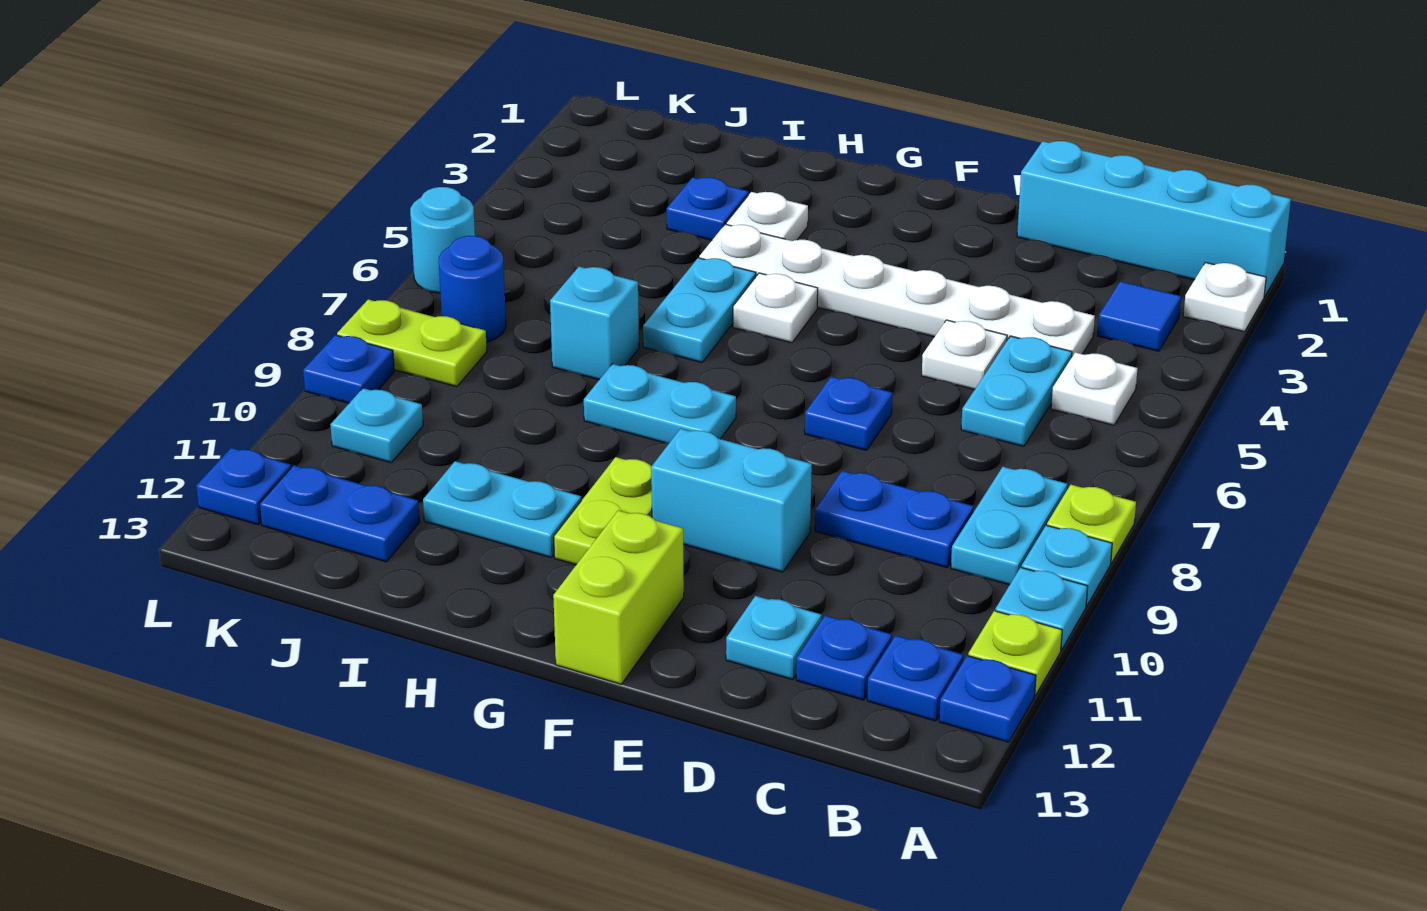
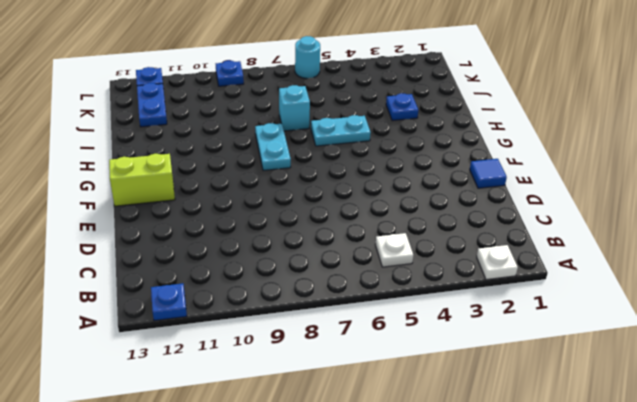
blue 1x1 tile [470,159,507,188] -> blue 1x1 tile moved to [1097,281,1181,351]
none -> cyan 1x4 brick [1017,141,1291,297]
none -> lime 1x1 plate [1047,485,1136,563]
none -> cyan 1x1 plate [1021,525,1112,606]
none -> cyan 1x1 plate [995,567,1088,650]

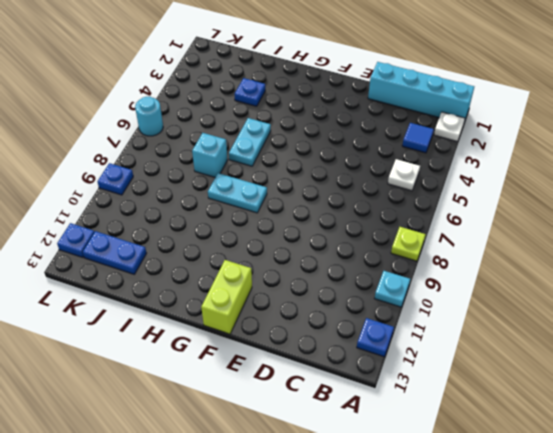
none -> cyan 1x1 plate [1021,525,1112,606]
none -> lime 1x1 plate [968,611,1062,695]
none -> cyan 1x2 plate [951,467,1067,585]
none -> blue 1x1 plate [867,635,963,721]

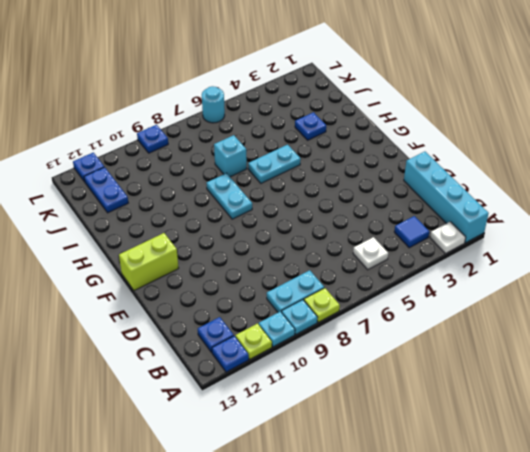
none -> white 1x6 plate [699,224,1095,356]
none -> cyan 1x2 plate [961,336,1072,446]
none -> blue 1x2 plate [815,471,974,568]
none -> blue 1x1 plate [796,615,892,700]

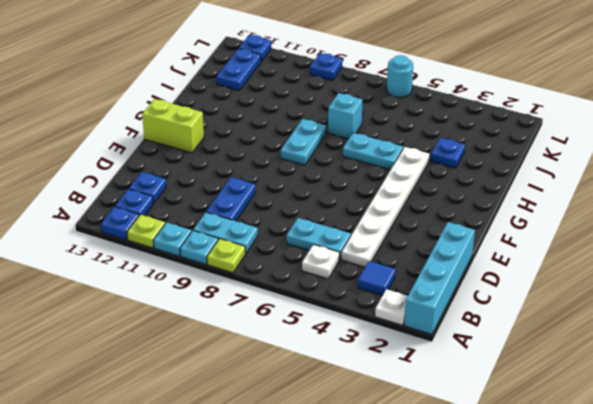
none -> white 1x1 plate [922,320,1007,390]
none -> cyan 1x1 plate [726,596,822,680]
none -> blue 1x1 plate [805,377,892,451]
none -> cyan 1x2 brick [651,429,812,572]

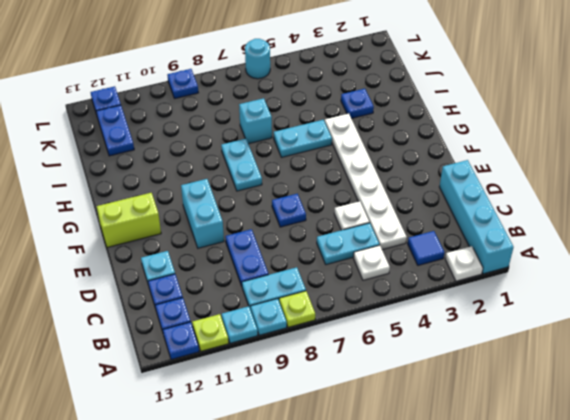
none -> white 1x1 plate [733,273,818,343]
none -> lime 1x2 plate [554,457,652,565]
none -> white 1x1 plate [726,192,808,241]
none -> cyan 1x2 plate [423,461,581,557]

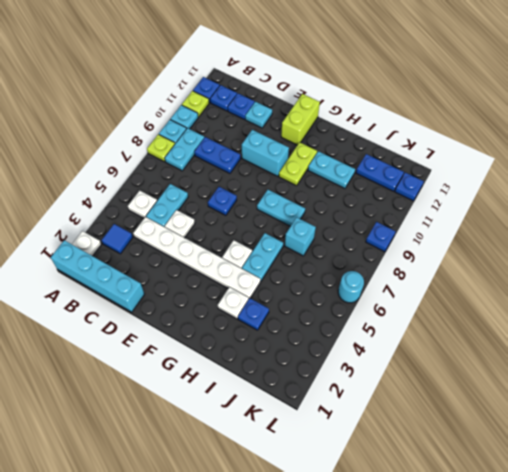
none -> blue 1x1 round brick [439,236,506,342]
none -> lime 1x2 plate [337,299,487,387]
none -> cyan 1x1 plate [330,388,423,463]

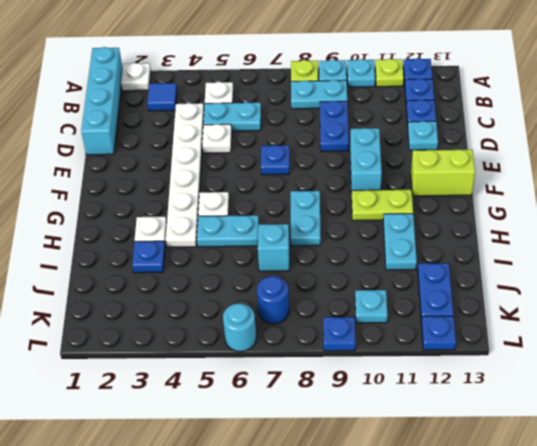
none -> lime 1x2 plate [337,299,487,387]

